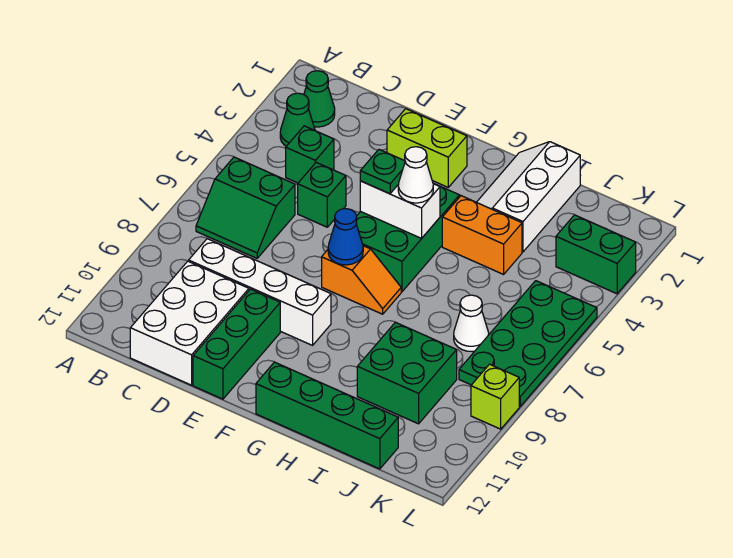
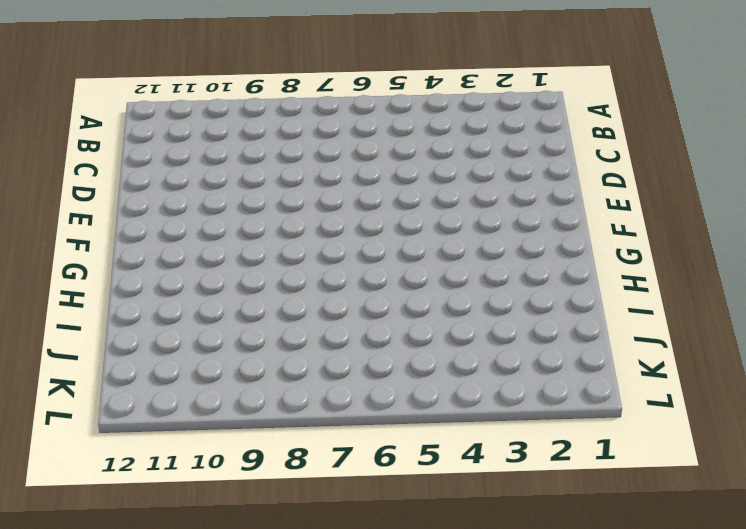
none -> green 1x1 cone [304,71,335,127]
none -> green 1x1 cone [280,93,315,146]
none -> green 2x2 slope [196,157,295,258]

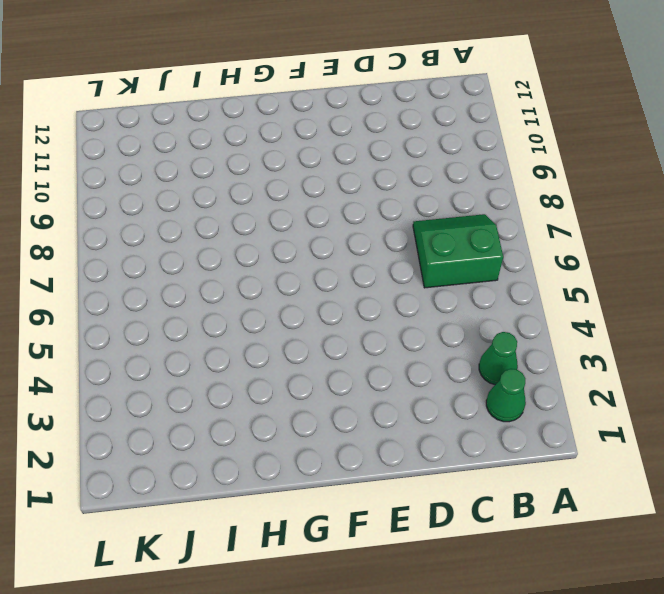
none -> green 1x1 brick [286,126,334,183]
none -> white 1x4 brick [189,239,331,345]
none -> white 2x3 brick [130,261,249,385]

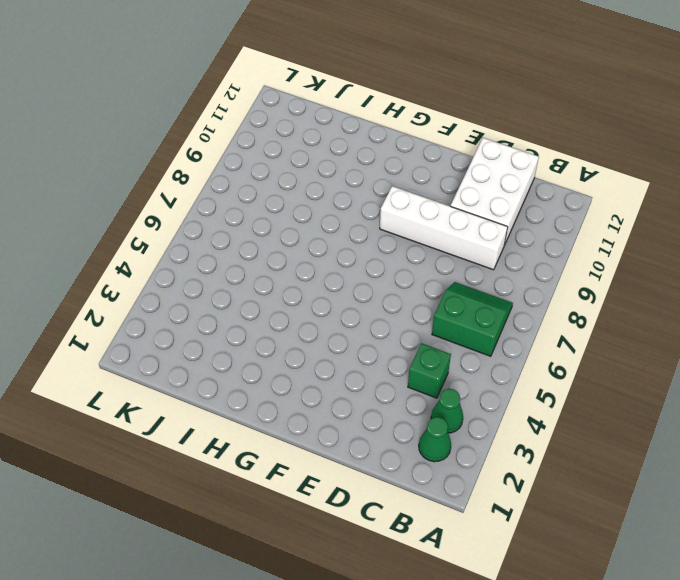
none -> green 1x1 brick [298,162,346,227]
none -> lime 1x2 brick [387,109,467,187]
none -> green 1x3 brick [193,289,280,399]

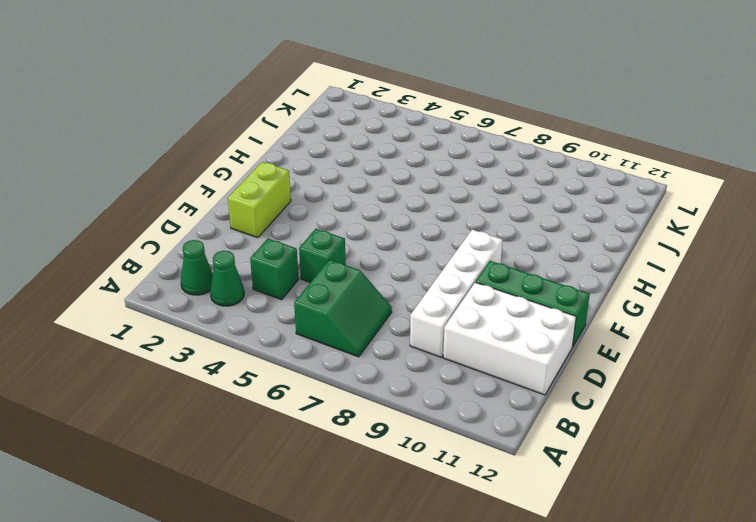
none -> green 2x3 brick [356,183,459,292]
none -> orange 1x2 slope [322,246,401,314]
none -> green 1x4 brick [256,362,398,469]

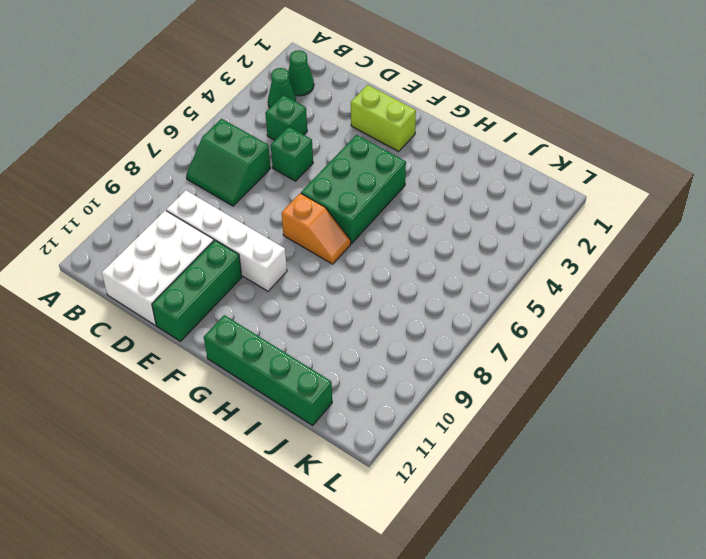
none -> white 2x3 slope [477,142,580,252]
none -> orange 1x2 brick [442,196,522,274]
none -> green 2x2 brick [357,322,457,424]

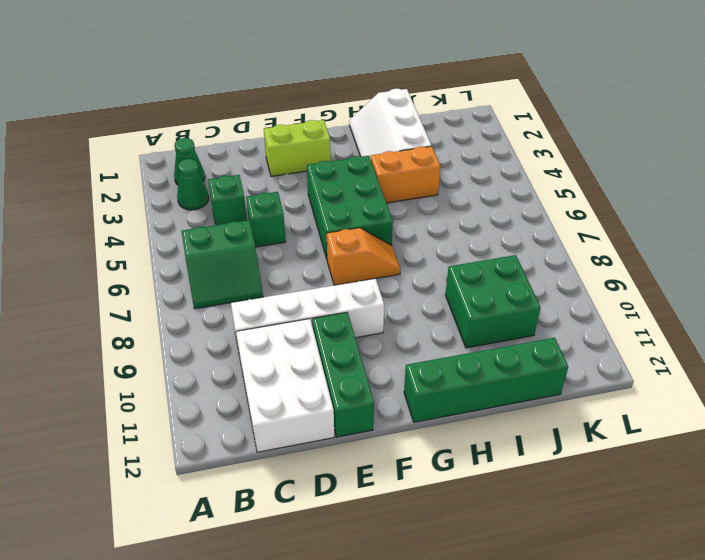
none -> white 1x1 cone [454,295,489,352]
none -> green 1x2 brick [556,215,636,294]
none -> green 2x4 plate [459,281,597,406]

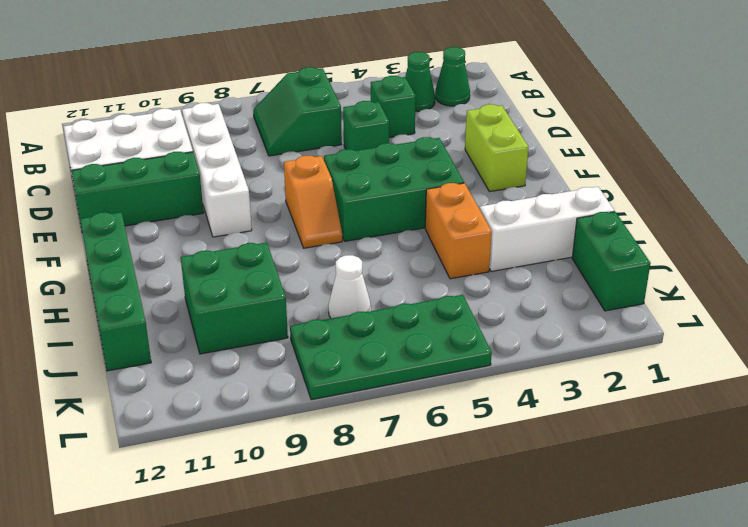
green 1x2 brick [572,212,651,311] -> green 1x2 brick moved to [556,215,636,294]
none -> lime 1x1 brick [471,364,519,429]
none -> white 1x2 brick [360,181,440,238]
none -> blue 1x1 cone [328,209,363,265]

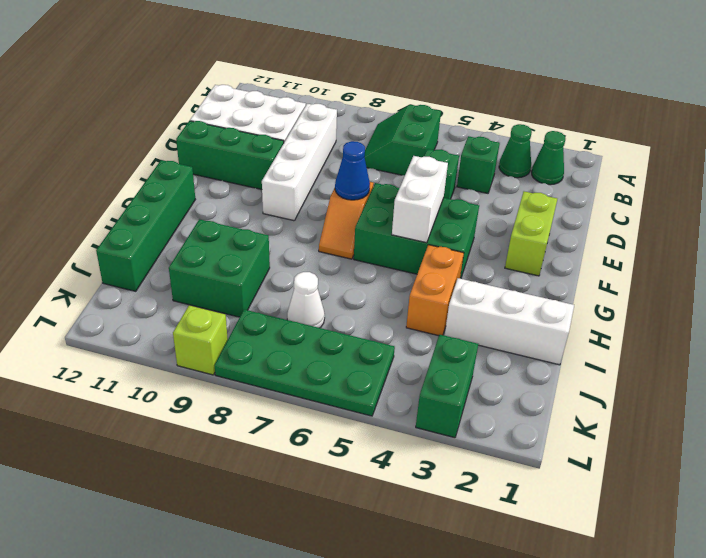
none -> green 1x1 plate [360,150,405,194]
none -> white 1x1 cone [398,147,433,203]

